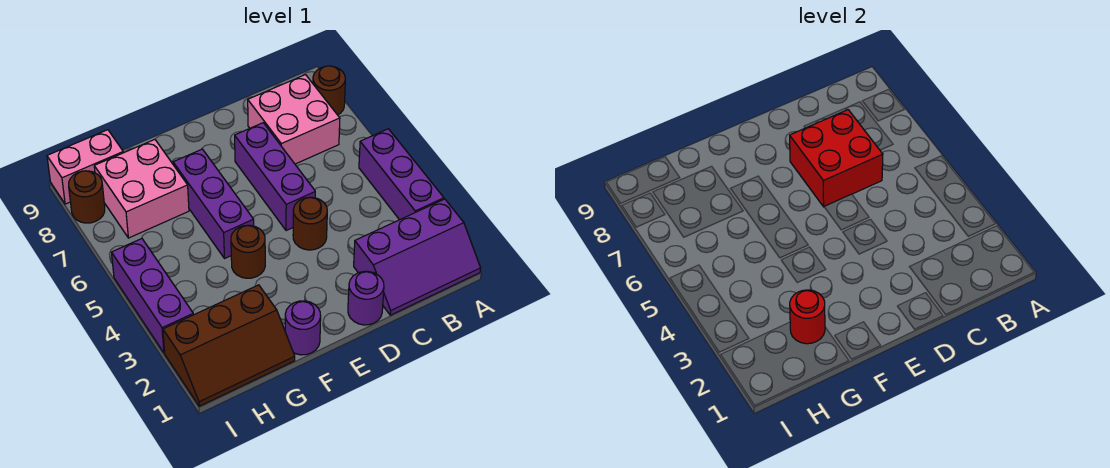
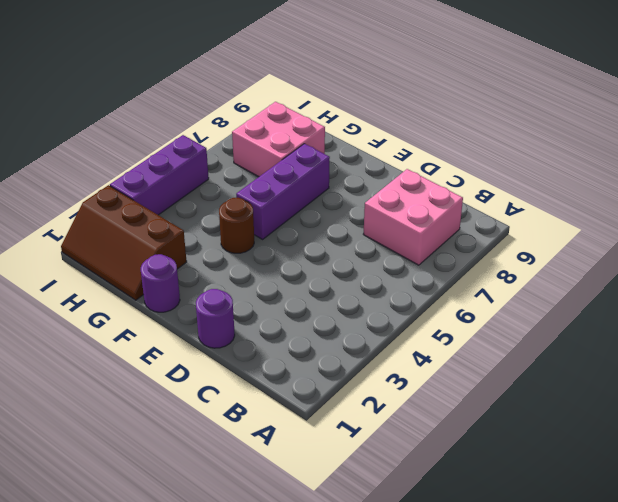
none -> purple 2x3 slope [354,199,481,315]
none -> purple 1x3 brick [359,129,444,220]
none -> brown 1x1 round brick [313,66,345,115]

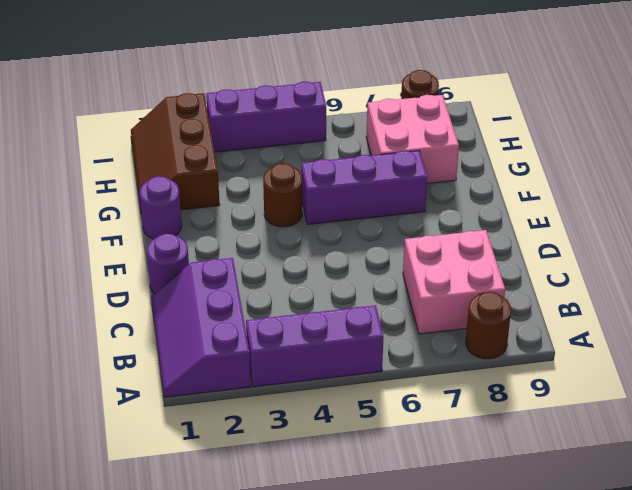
none -> brown 1x1 round brick [293,197,327,250]
none -> purple 1x3 brick [235,123,315,231]
none -> pink 1x2 brick [47,130,123,204]

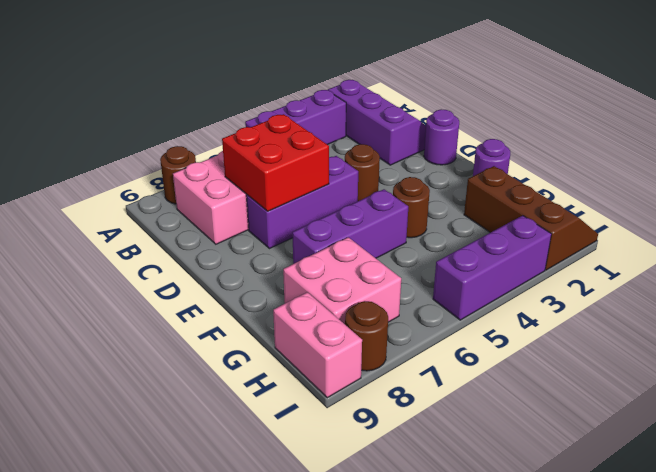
none -> red 1x1 round brick [790,290,825,344]

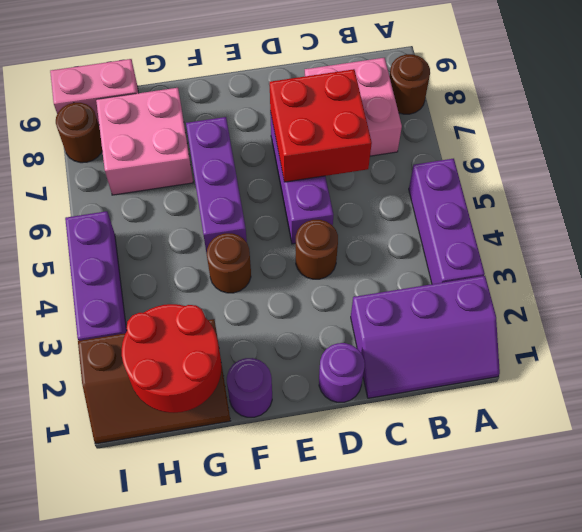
red 2x2 round brick [122,304,222,413] -> red 1x1 round brick [790,290,825,344]

